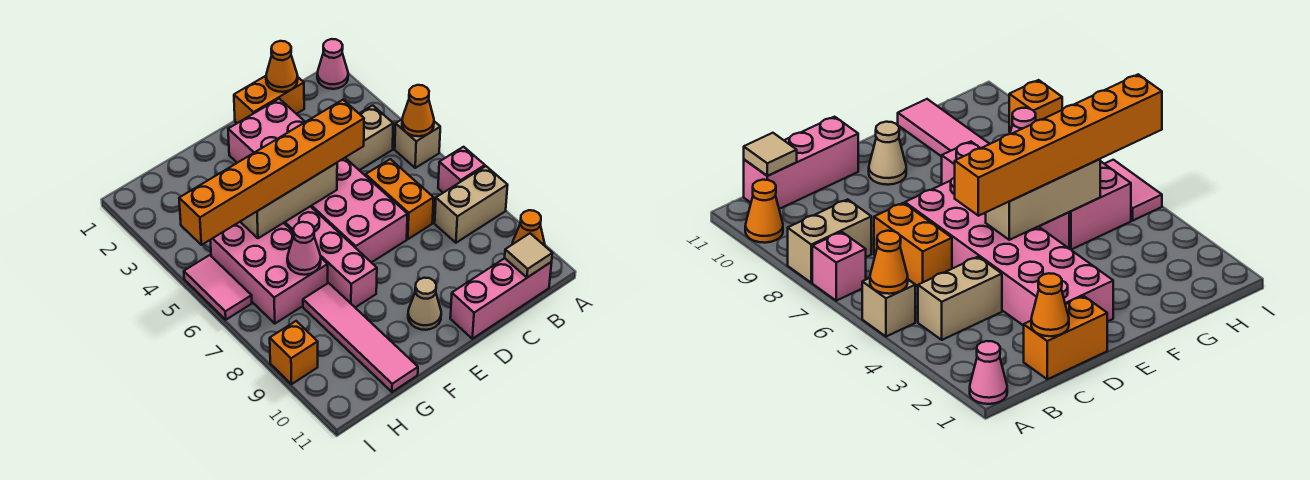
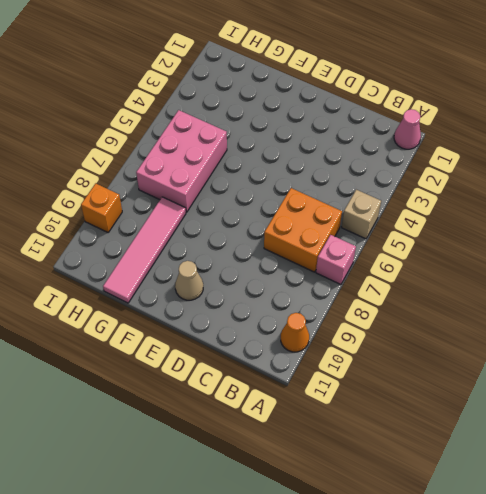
orange 2x2 brick [264,188,342,272] -> orange 1x2 brick [366,159,434,239]
none -> tan 1x2 brick [435,166,508,243]
none -> tan 1x2 brick [345,105,393,170]
none -> pink 1x3 brick [450,258,552,339]

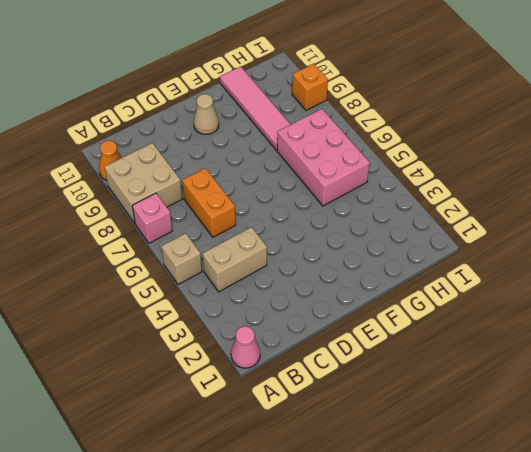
tan 2x2 brick [105,143,182,223] -> tan 1x2 brick [435,166,508,243]
none -> pink 1x3 brick [450,258,552,339]
none -> orange 1x2 brick [234,76,304,123]
none -> pink 2x6 brick [228,99,407,263]

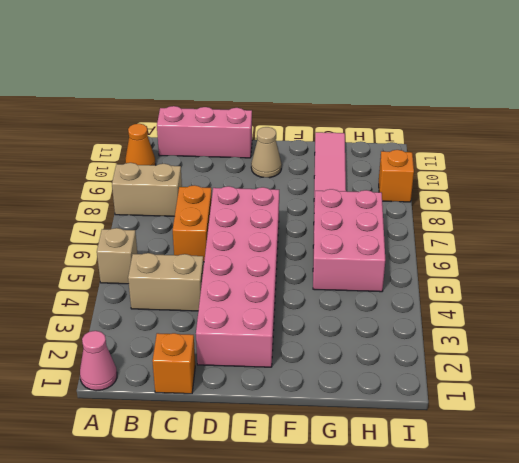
orange 1x1 brick [152,333,195,394] -> orange 1x2 brick [234,76,304,123]
none -> pink 1x1 brick [438,147,485,193]
none -> pink 1x4 brick [284,206,377,307]
none -> pink 1x2 tile [184,255,252,320]

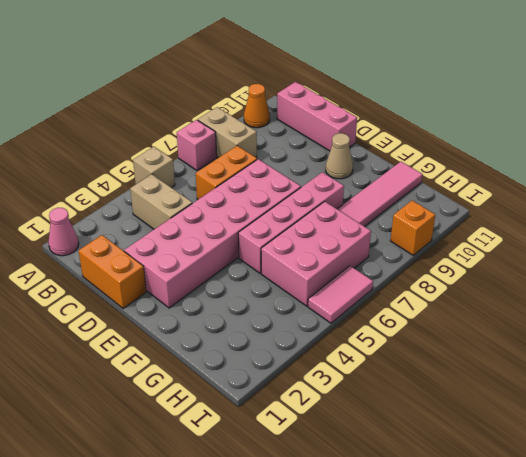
none -> orange 1x1 cone [402,85,434,136]
none -> tan 1x1 tile [505,234,552,278]
none -> orange 1x1 cone [266,41,298,92]

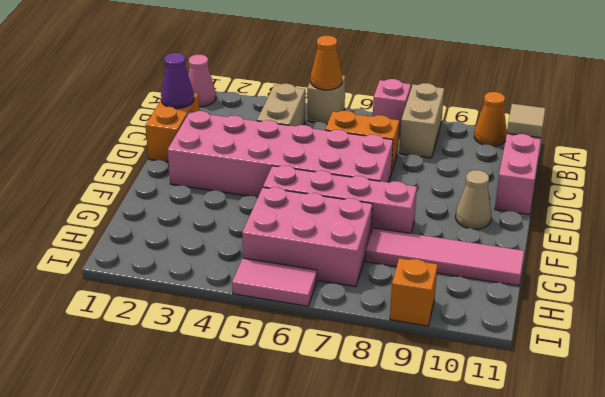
purple 1x1 cone [161,53,194,108] -> orange 1x1 cone [266,41,298,92]
none -> tan 1x3 brick [240,163,337,238]
none -> pink 1x1 cone [287,222,321,275]
none -> orange 1x6 brick [179,100,364,245]

